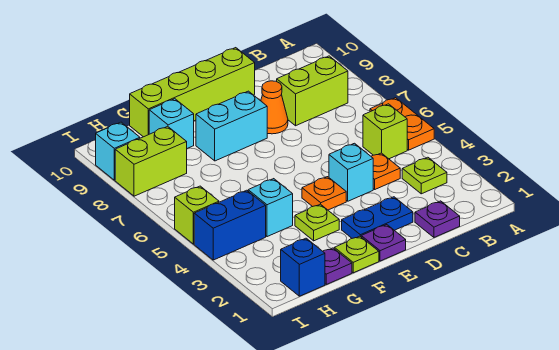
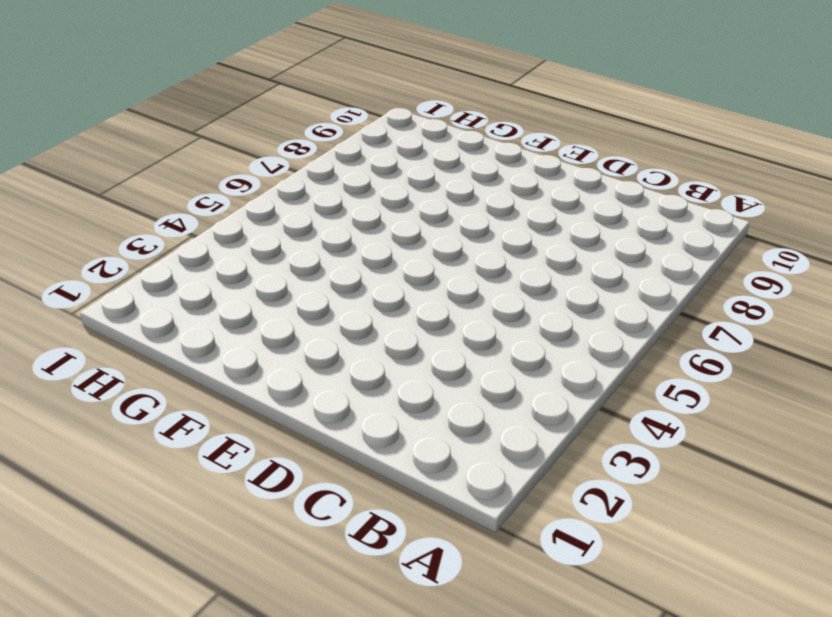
none -> orange 1x2 plate [370,98,434,150]
none -> lime 1x1 plate [402,157,447,194]
none -> lime 1x1 brick [363,104,407,159]

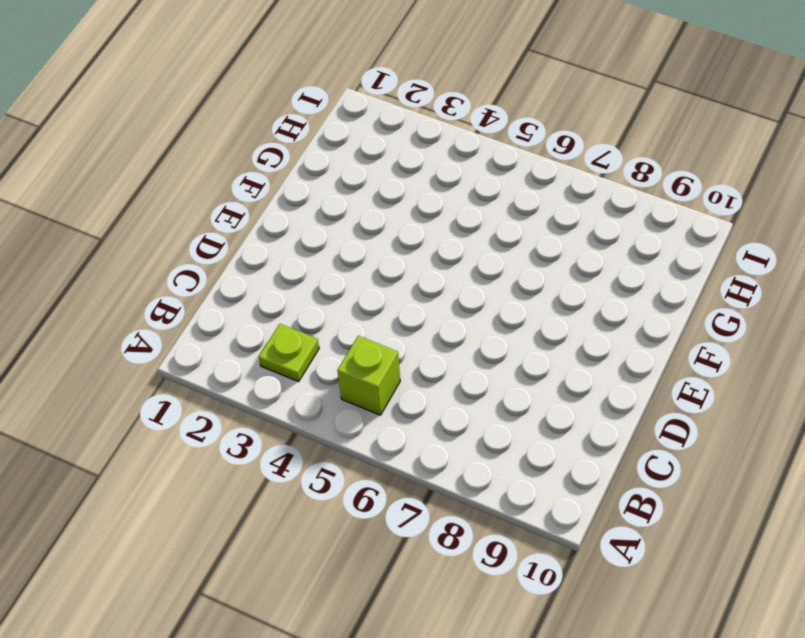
none -> orange 1x2 plate [370,98,434,150]
none -> lime 1x2 brick [277,56,348,126]
none -> purple 1x1 plate [415,201,460,237]

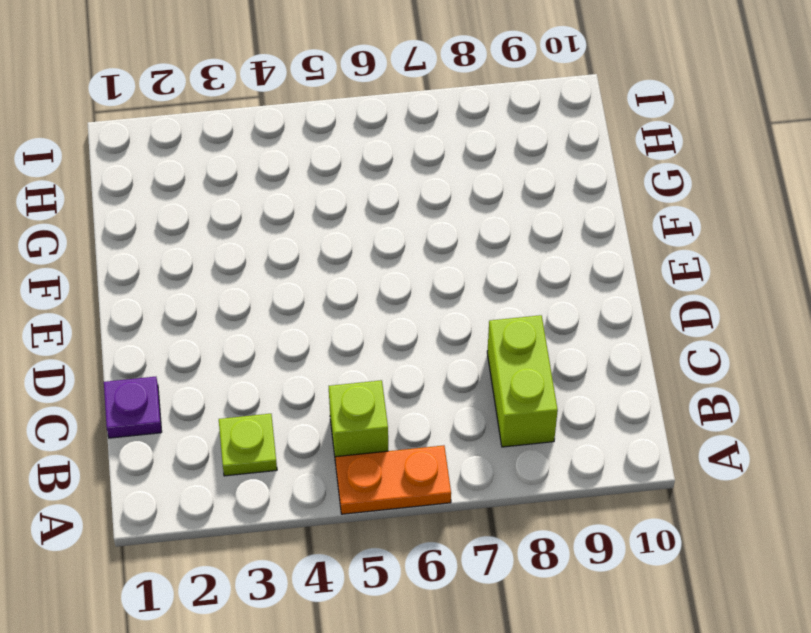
none -> orange 1x1 plate [371,153,400,189]
none -> blue 1x2 plate [342,197,413,238]
none -> cyan 1x1 brick [329,143,373,201]

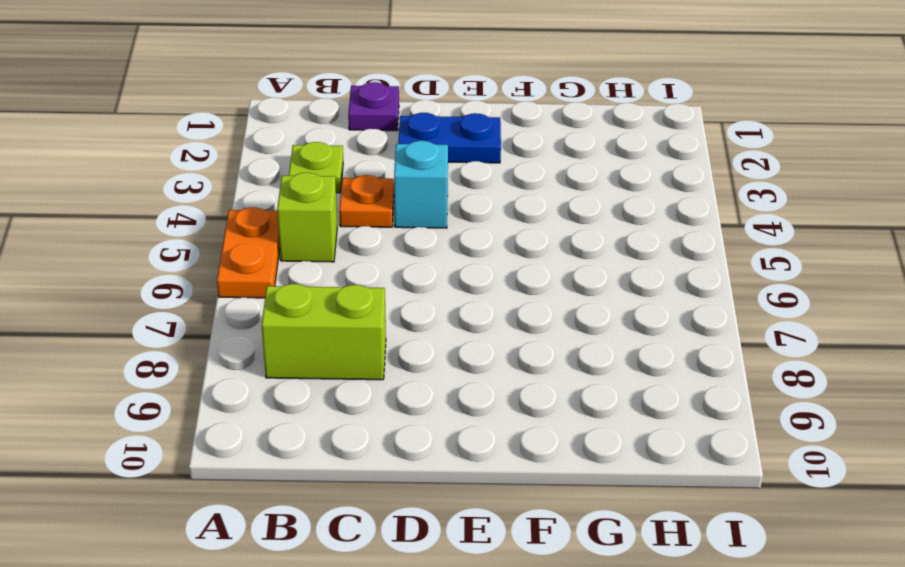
none -> orange 1x1 cone [261,81,288,134]
none -> lime 1x4 brick [130,48,255,137]
none -> purple 1x1 plate [361,225,406,261]

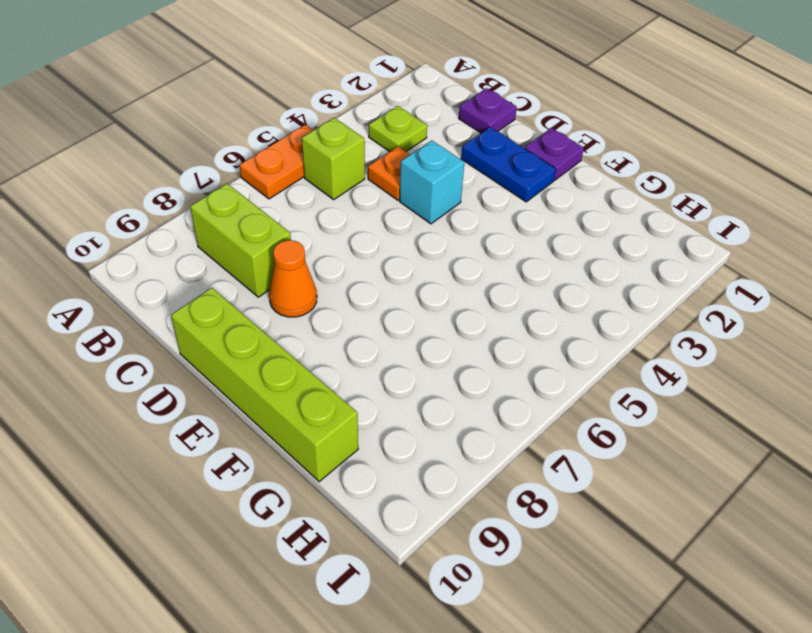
none -> orange 1x1 plate [302,177,346,210]
none -> cyan 1x2 brick [196,91,267,161]
none -> lime 1x1 plate [334,236,379,273]

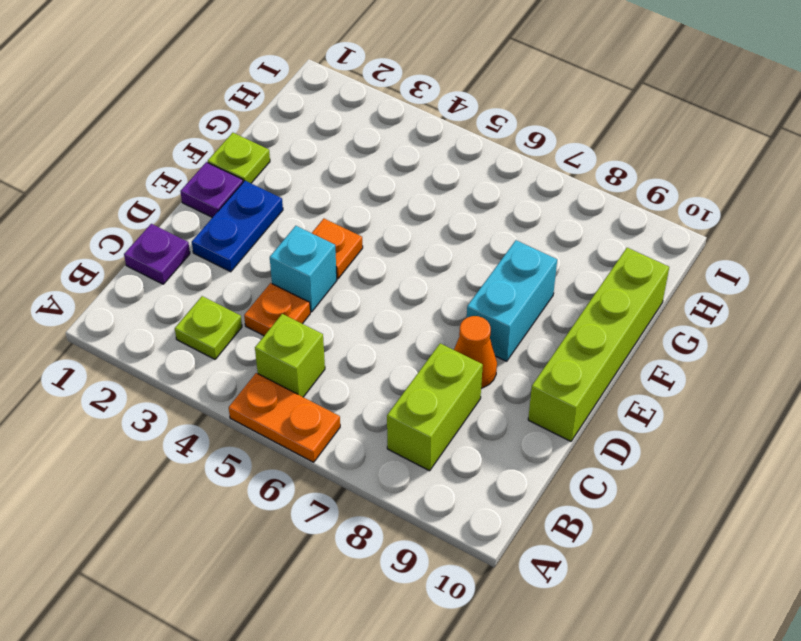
none -> lime 1x1 plate [295,204,339,241]
none -> purple 1x1 plate [323,248,352,284]
none -> cyan 1x1 brick [248,179,293,237]

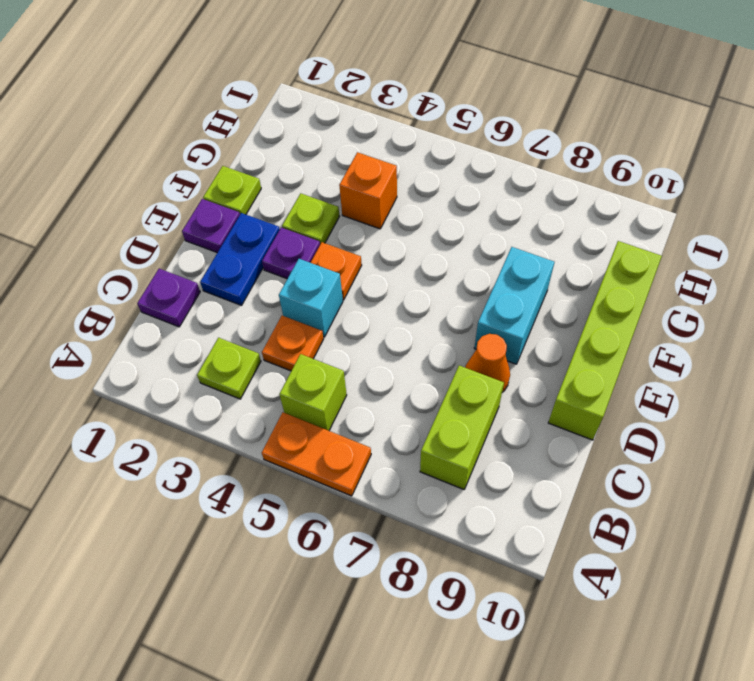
purple 1x1 plate [262,228,320,279] -> purple 1x1 plate moved to [323,248,352,284]
orange 1x1 brick [339,152,397,229] -> cyan 1x1 brick [248,179,293,237]
none -> cyan 1x1 brick [149,99,194,148]
none -> blue 1x1 brick [281,238,325,296]
none -> blue 1x2 brick [194,190,266,260]

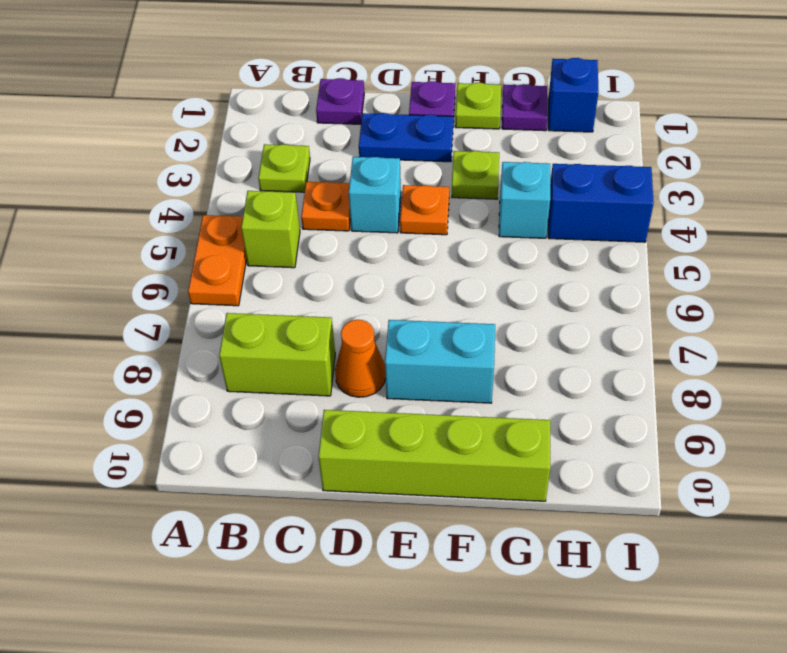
none -> cyan 1x1 brick [149,99,194,148]
none -> lime 1x2 brick [115,126,187,196]
none -> lime 1x1 brick [175,186,219,244]

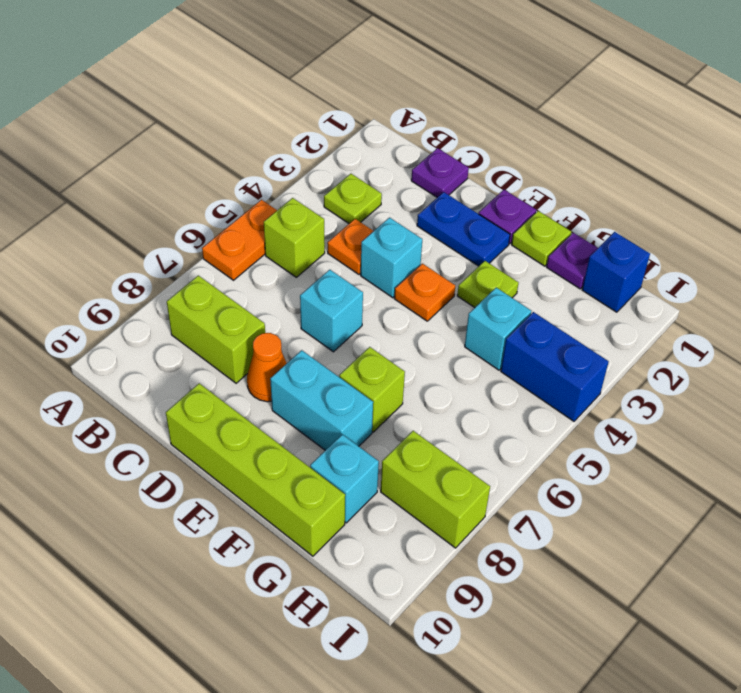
cyan 1x1 brick [300,270,363,352] -> cyan 1x1 brick moved to [96,122,140,180]
lime 1x1 brick [339,347,405,432] -> lime 1x1 brick moved to [175,186,219,244]

